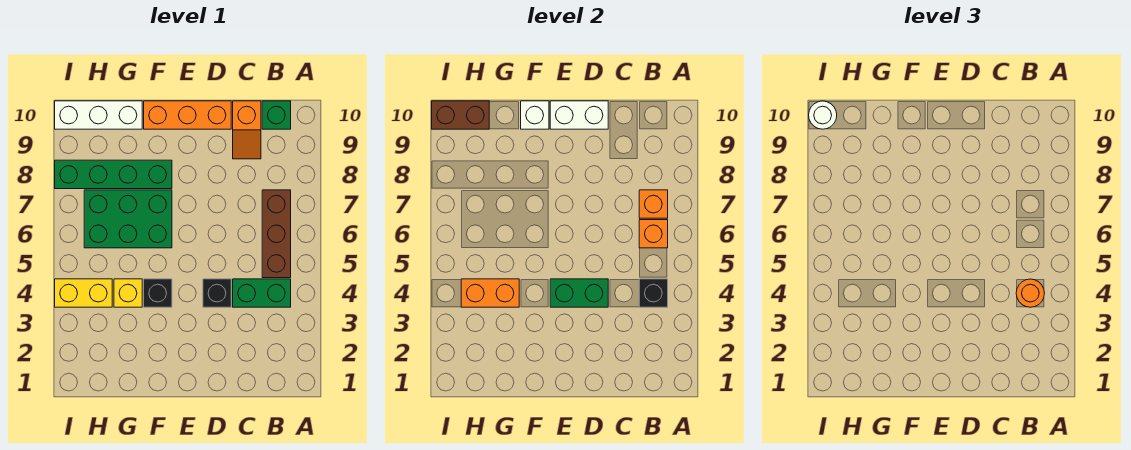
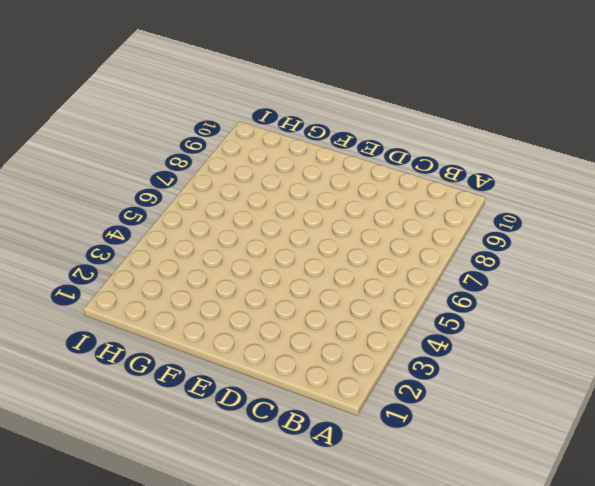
none -> green 1x2 brick [233,279,291,307]
none -> brown 1x3 brick [262,190,291,278]
none -> green 1x1 brick [262,101,291,129]

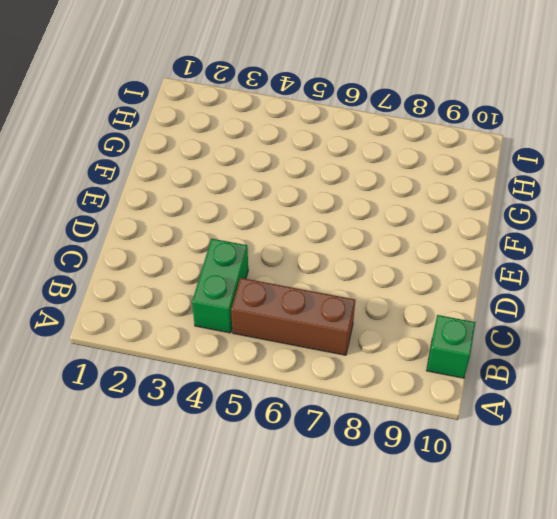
none -> orange 1x2 slope [233,101,261,159]
none -> black 1x1 brick [203,279,231,307]
none -> orange 1x3 brick [144,101,231,129]

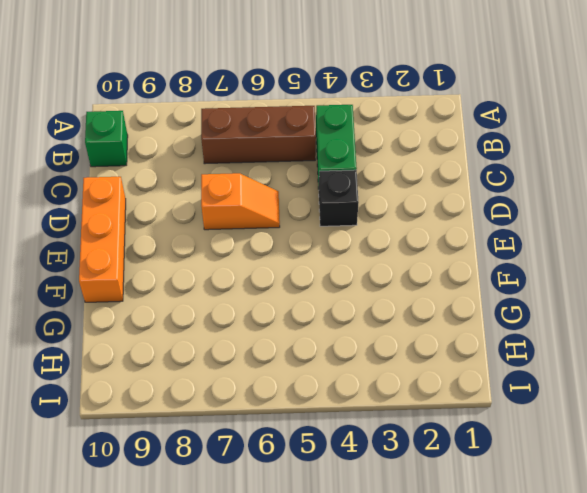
orange 1x2 slope [201,173,280,230] -> orange 1x2 slope moved to [233,101,261,159]
none -> black 1x1 brick [144,279,172,307]
none -> green 2x3 brick [84,190,172,248]
none -> green 1x4 brick [55,160,172,189]

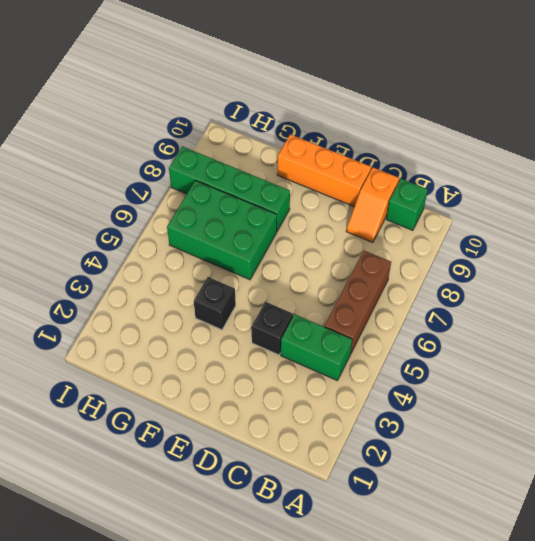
none -> yellow 1x1 brick [114,279,142,307]
none -> white 1x3 brick [55,101,142,129]
none -> yellow 1x2 brick [55,279,112,307]

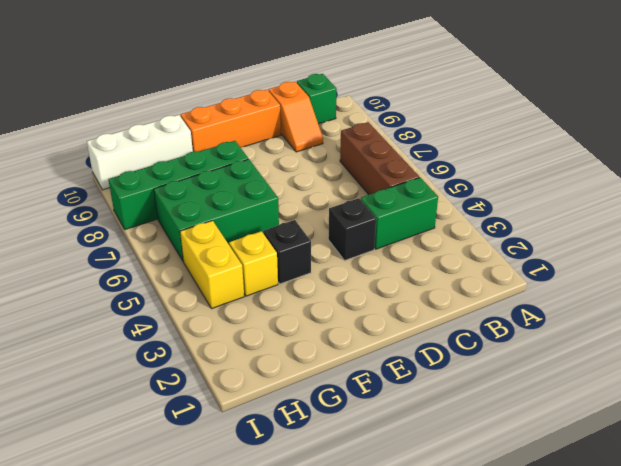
yellow 1x2 brick [180,221,244,309] -> yellow 1x2 brick turned to [55,279,112,307]
none -> black 1x1 brick [639,279,668,307]
none -> orange 1x1 brick [639,220,668,248]
none -> orange 1x1 brick [639,190,668,218]

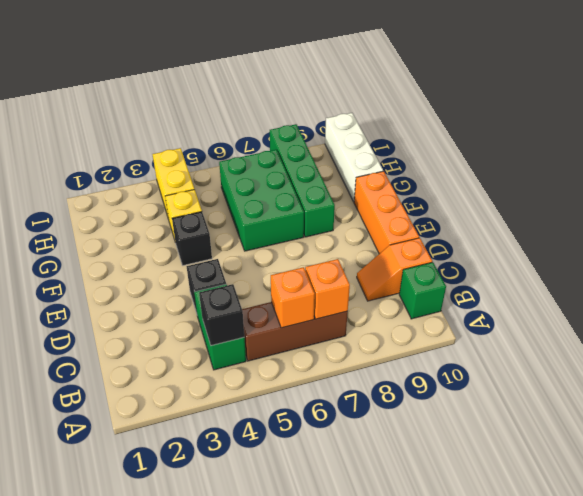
none -> green 1x2 brick [550,279,608,307]
none -> white 1x2 brick [550,101,608,129]
none -> white 1x1 brick [521,101,549,129]

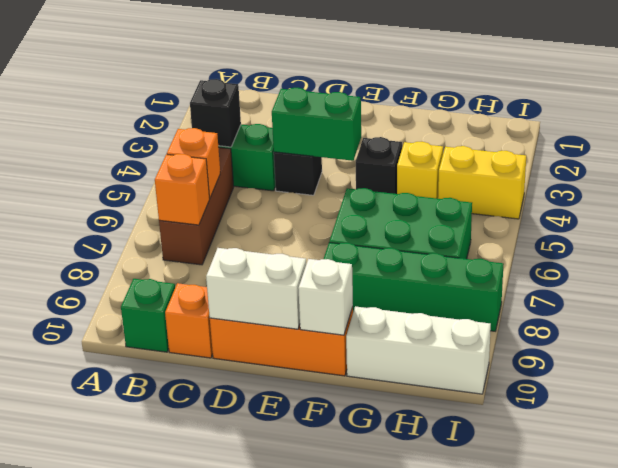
none -> orange 1x2 brick [461,279,519,307]
none -> brown 1x2 brick [432,101,489,129]
none -> orange 1x1 round brick [1016,279,1044,307]

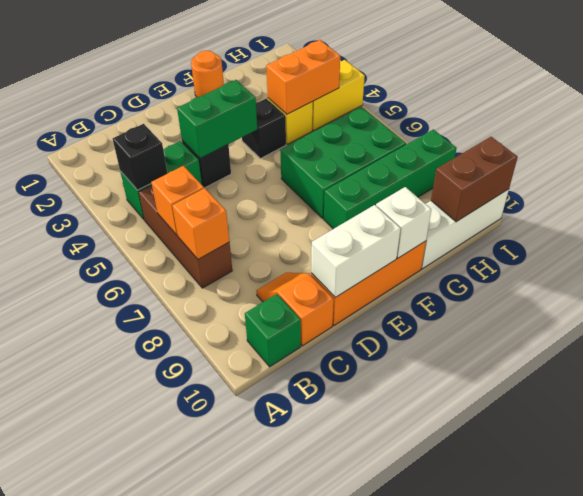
orange 1x1 round brick [191,51,224,97] -> orange 1x1 round brick moved to [1016,279,1044,307]
none -> white 1x1 round brick [809,101,837,129]

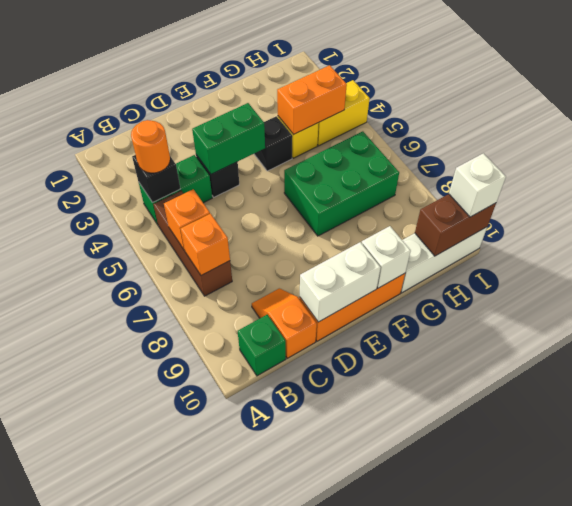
white 1x1 brick [449,153,506,217] -> white 1x1 round brick [809,101,837,129]
none -> green 1x4 brick [55,160,172,189]

